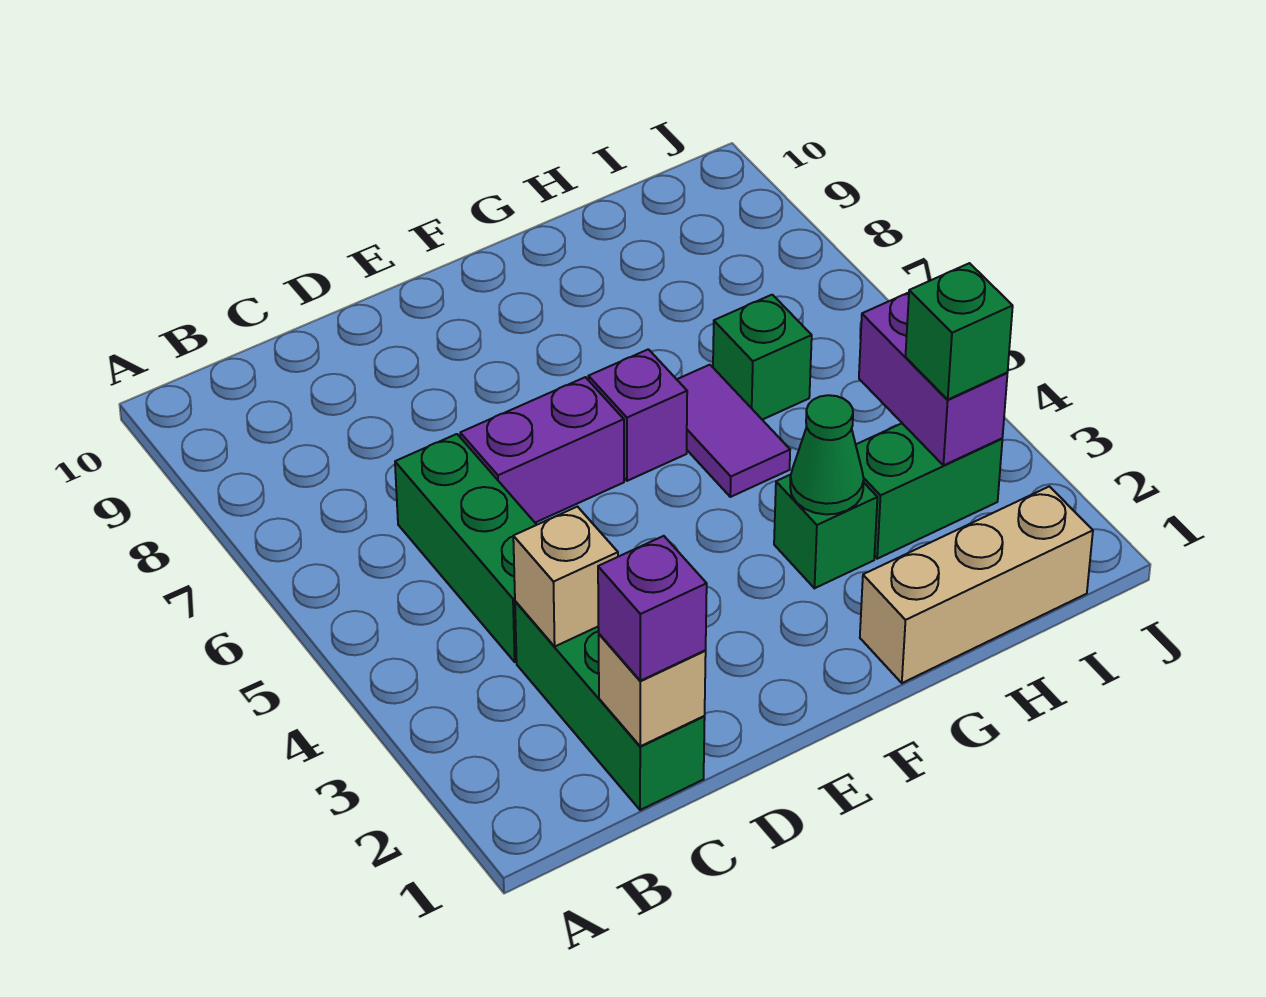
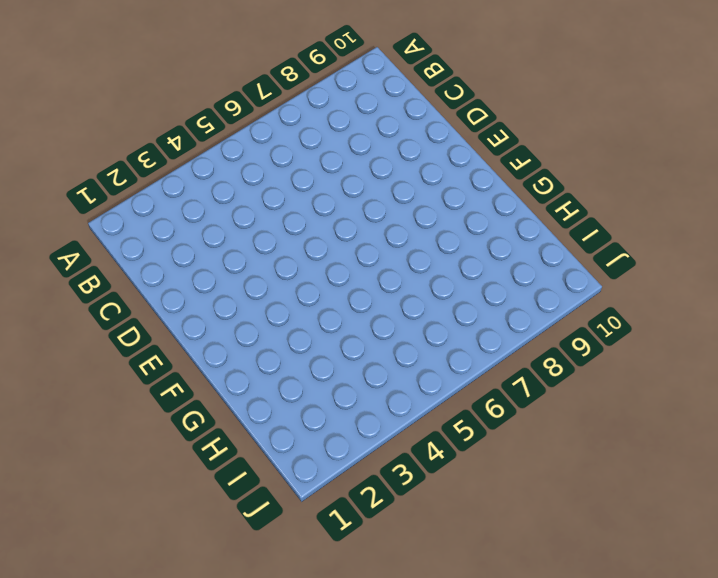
none -> green 1x3 brick [515,601,705,810]
none -> green 1x3 brick [395,434,537,662]
none -> purple 1x2 brick [460,377,624,523]

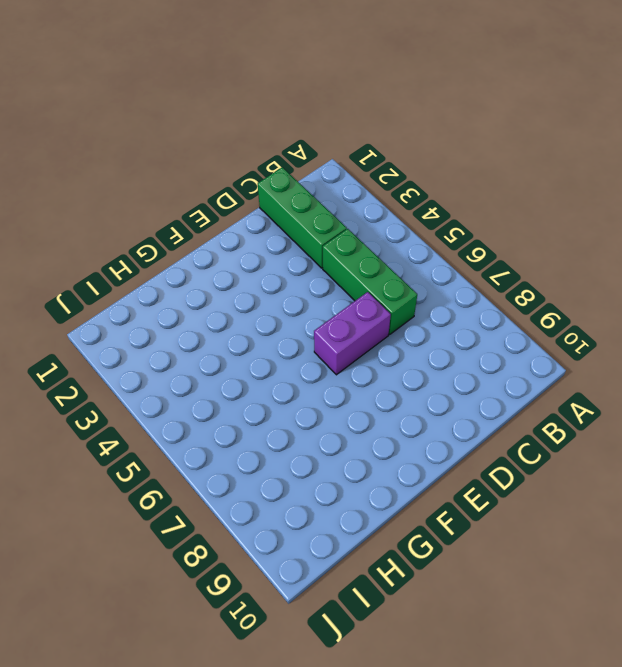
none -> purple 1x1 brick [588,349,687,481]
none -> tan 1x3 brick [860,486,1093,683]
none -> green 1x1 brick [774,475,877,588]

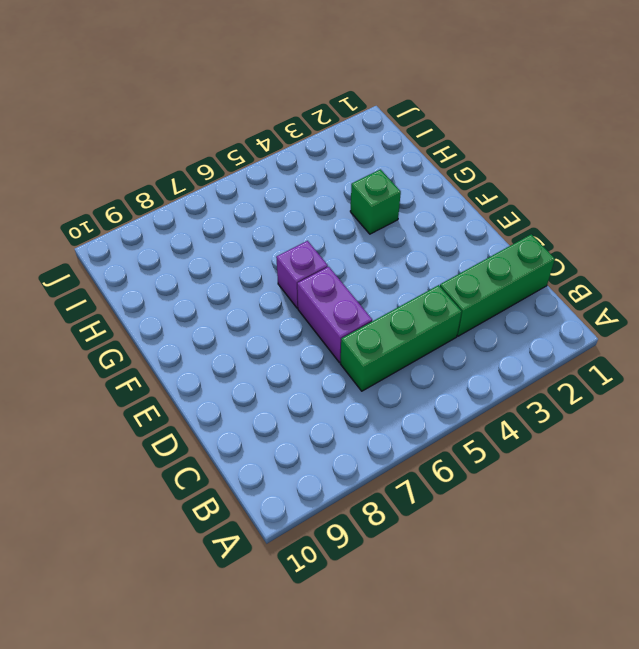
none -> tan 1x3 brick [860,486,1093,683]
none -> purple 1x2 tile [677,365,790,497]
none -> green 1x2 brick [856,423,1002,559]

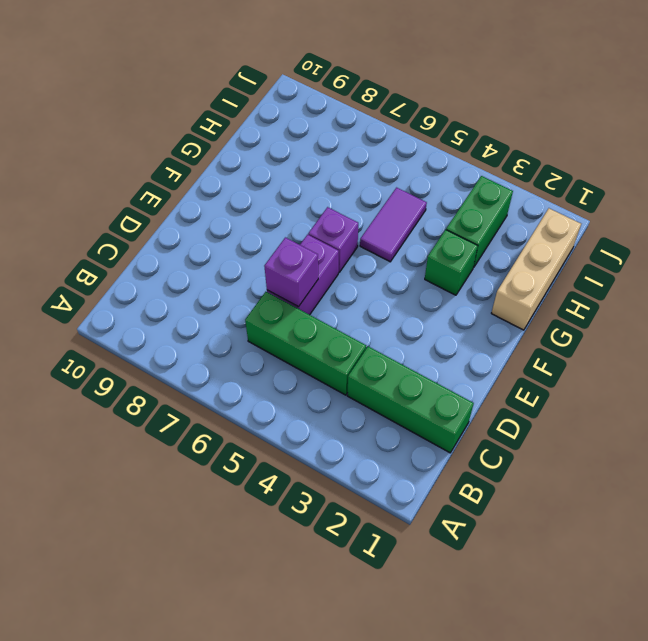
purple 1x1 brick [264,237,318,307] -> purple 1x1 brick moved to [598,536,707,681]
purple 1x2 tile [360,188,427,262] -> purple 1x2 tile turned to [677,365,790,497]
none -> green 1x1 brick [713,295,812,420]
none -> tan 1x1 brick [599,634,706,746]
none -> tan 1x1 brick [513,507,618,646]

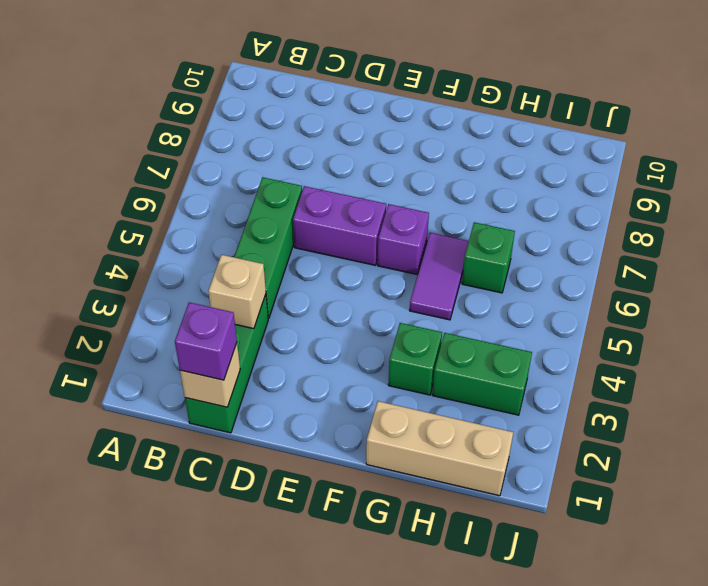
none -> green 1x1 cone [790,395,864,514]
none -> purple 1x2 brick [859,293,1007,465]
none -> green 1x1 brick [905,263,1013,399]

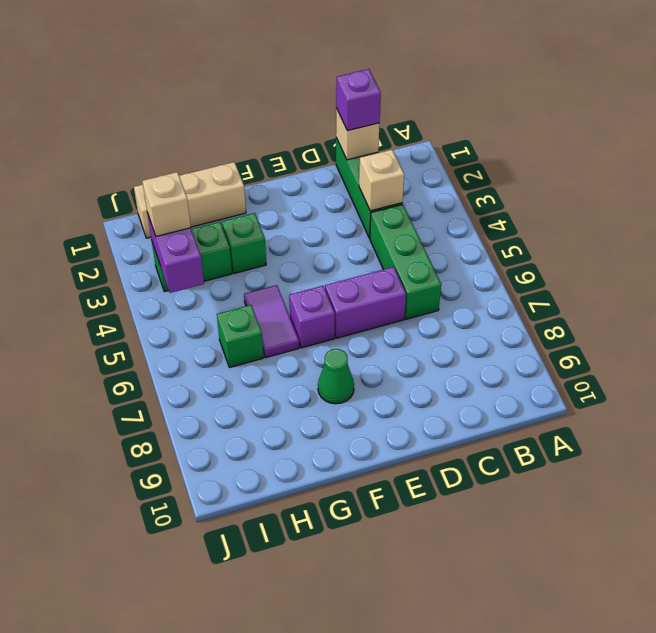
green 1x1 cone [318,349,354,404] -> green 1x1 cone moved to [790,395,864,514]
tan 1x1 brick [142,172,191,236] -> green 1x1 brick [905,263,1013,399]

